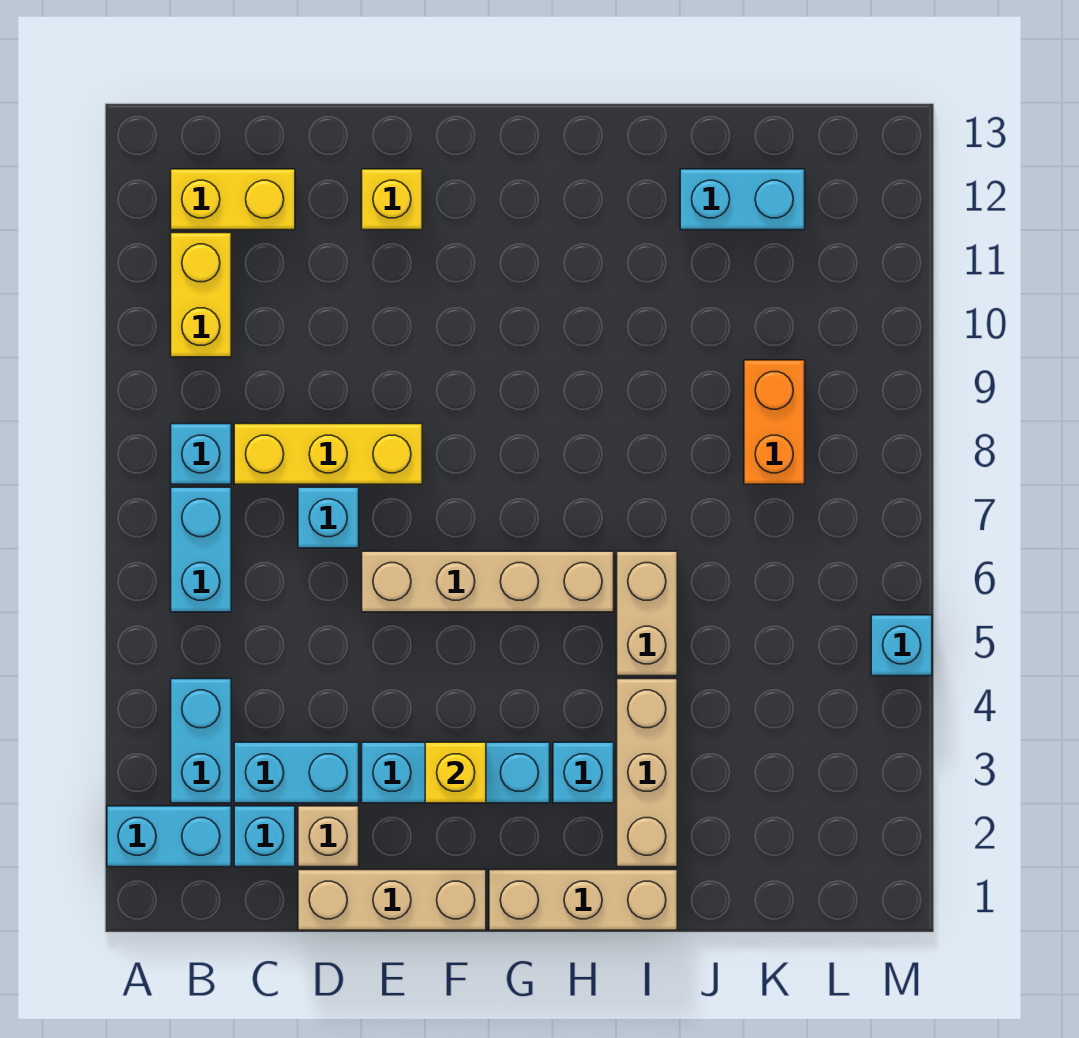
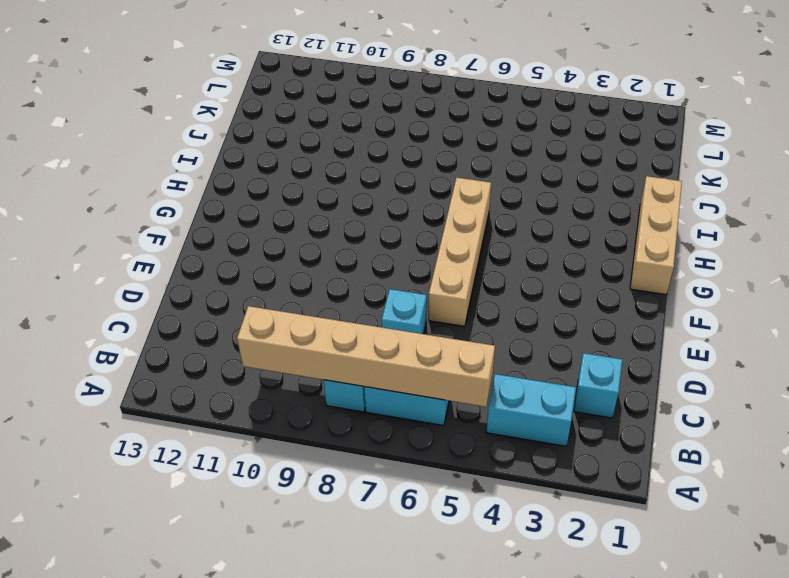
tan 1x6 brick [237,306,495,407] -> none
none -> cyan 1x2 brick [107,806,231,867]
none -> yellow 1x2 brick [171,233,231,357]
none -> yellow 1x2 brick [171,169,295,230]

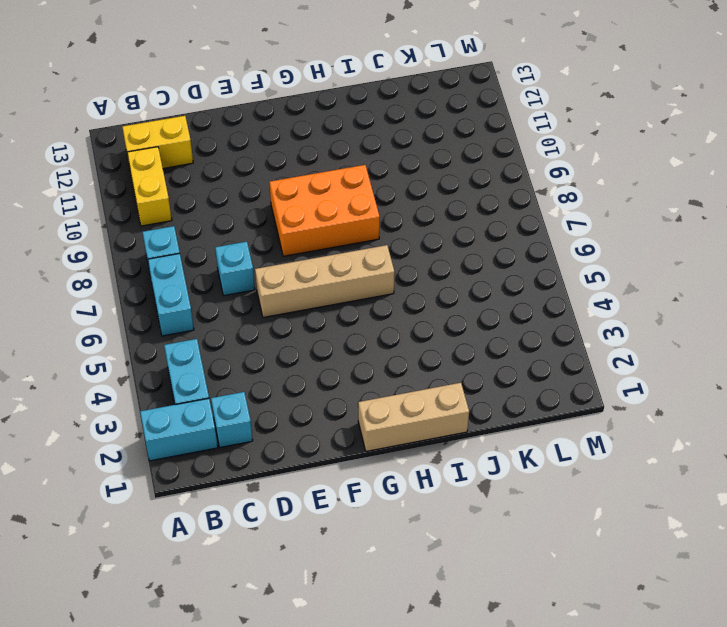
orange 2x3 brick [269,165,380,256] -> none
none -> cyan 1x2 brick [234,742,359,803]
none -> yellow 1x3 brick [234,424,422,484]
none -> tan 1x3 brick [298,870,486,930]

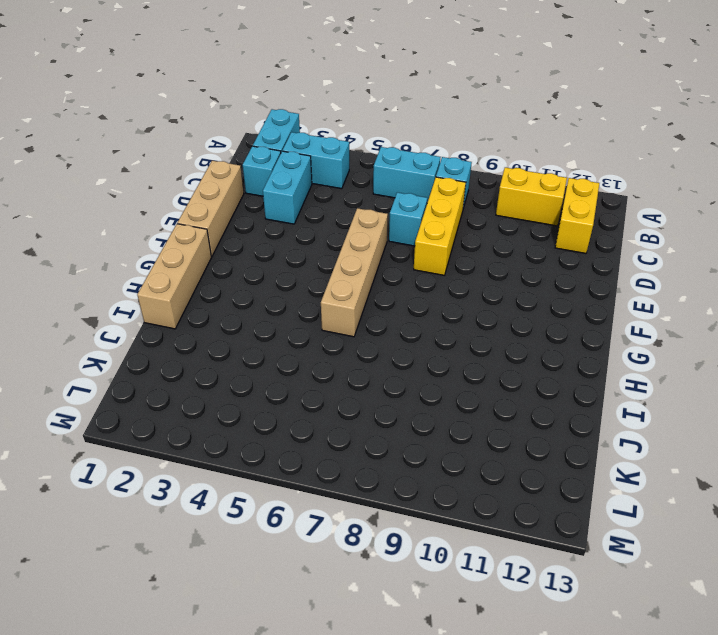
none -> tan 1x1 brick [298,806,359,867]
none -> cyan 1x3 brick [362,742,550,803]
none -> yellow 1x1 brick [362,169,422,230]

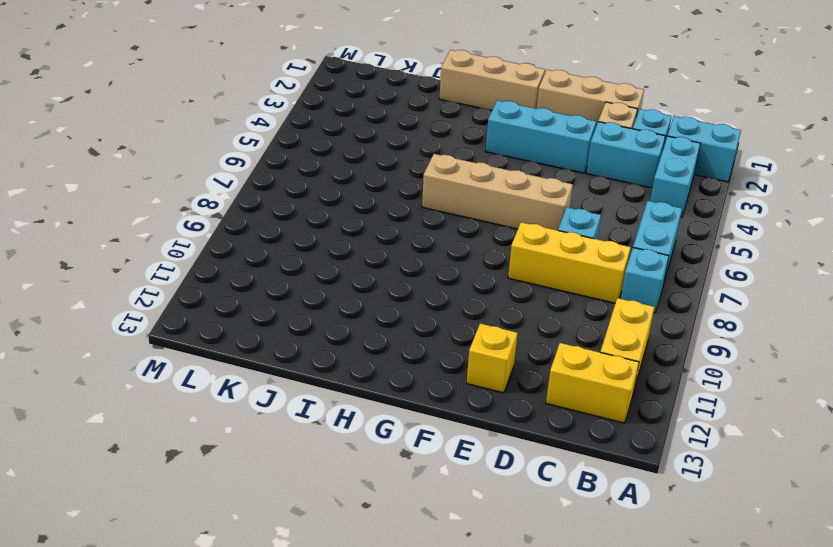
none -> cyan 1x1 brick [553,742,614,803]
none -> tan 1x3 brick [617,679,677,867]
none -> tan 1x2 brick [617,551,677,676]

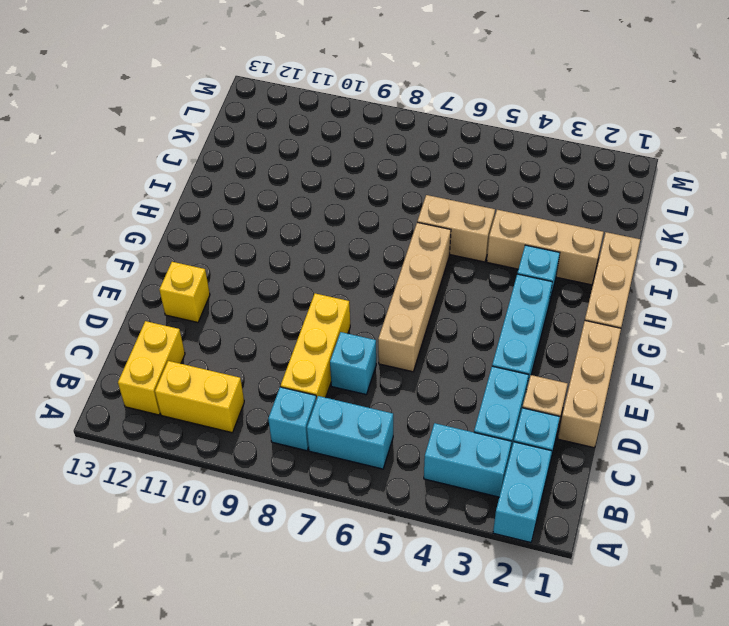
none -> cyan 1x2 brick [680,169,805,230]
none -> orange 1x2 brick [744,360,805,484]
none -> cyan 1x1 brick [871,615,932,676]

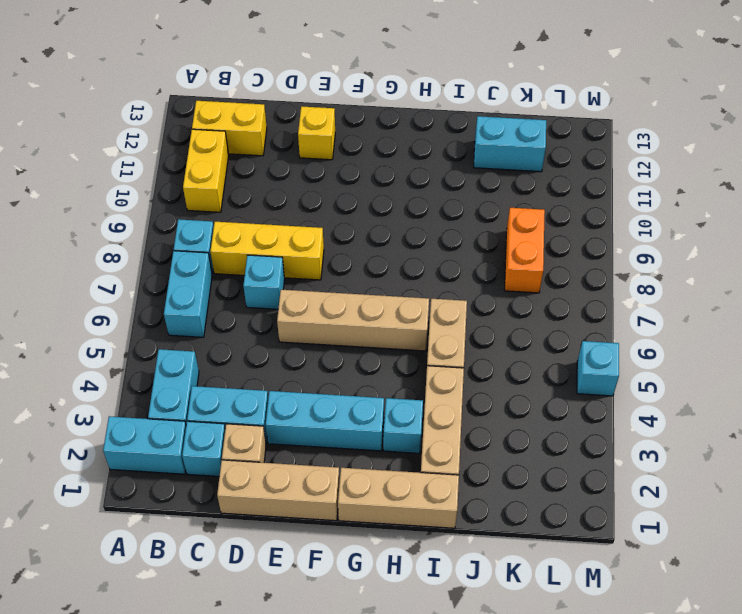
none -> yellow 1x1 brick [425,742,486,803]

